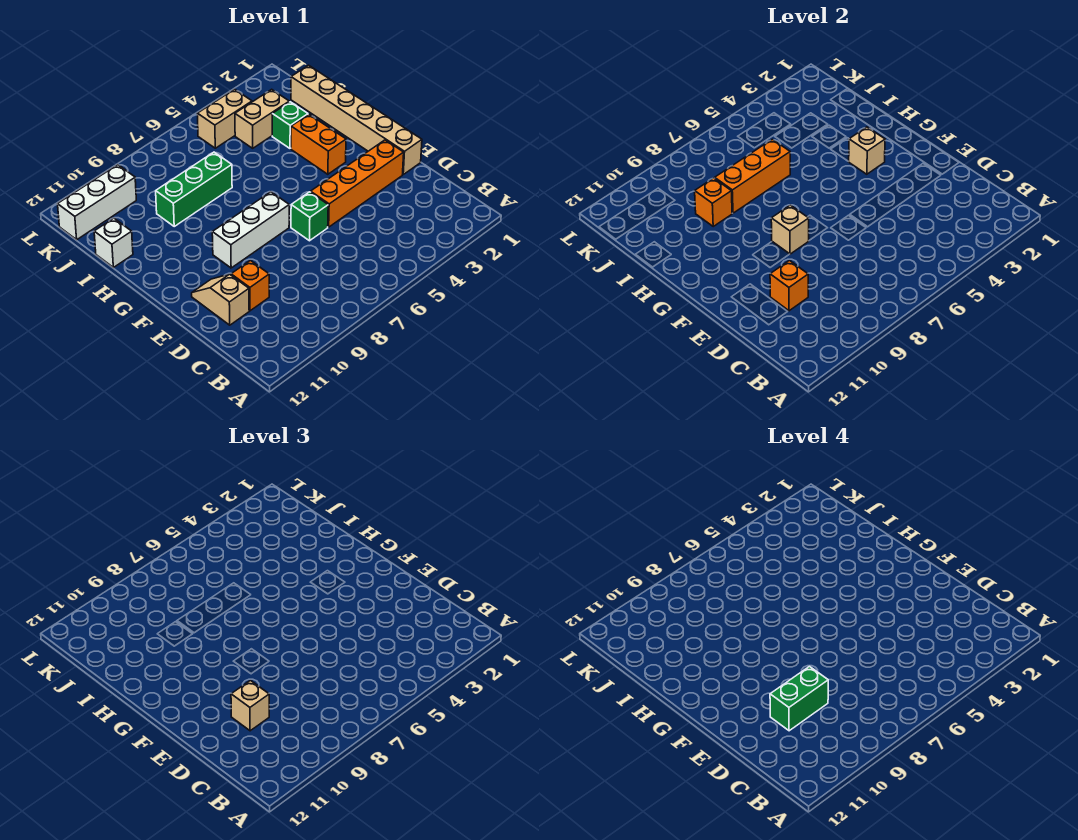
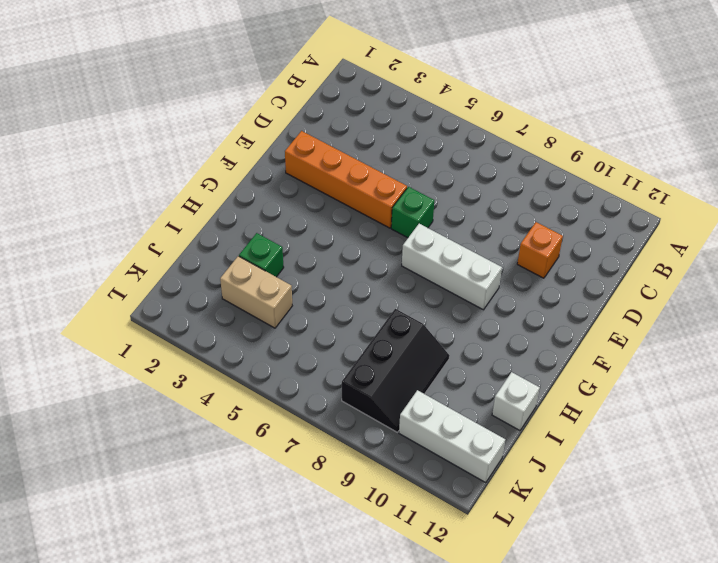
black 2x3 slope [342,309,449,432] -> green 1x3 brick [156,152,232,226]
none -> tan 1x2 slope [192,274,249,325]
none -> tan 1x6 brick [291,65,422,174]
none -> orange 1x2 brick [291,115,346,174]

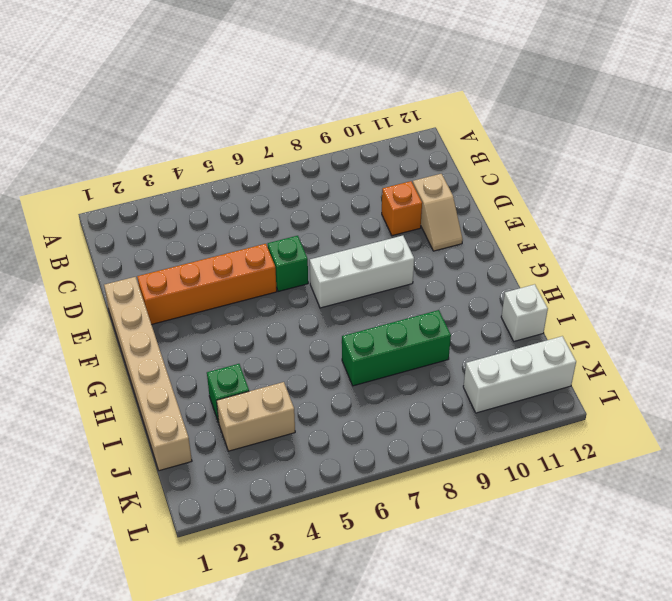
none -> orange 1x2 brick [291,115,346,174]
none -> tan 1x2 brick [197,89,252,148]
none -> orange 1x1 brick [770,261,808,311]

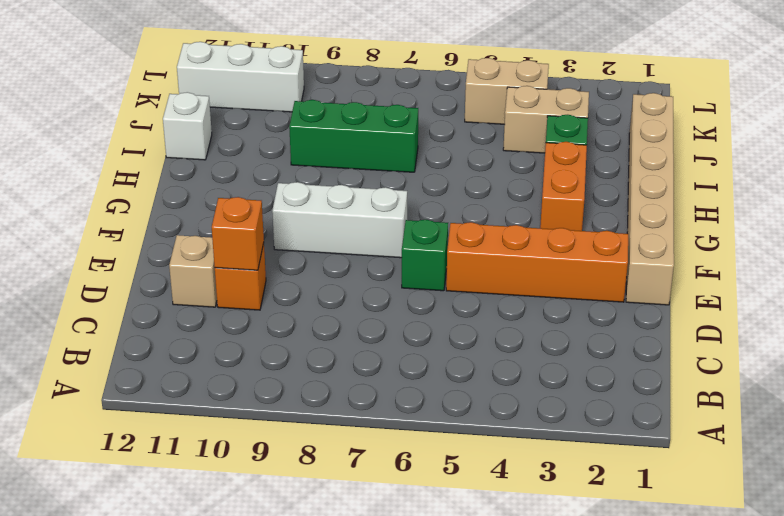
none -> tan 1x1 brick [771,205,809,254]
none -> tan 1x1 brick [848,127,885,174]
none -> orange 1x3 brick [715,139,790,213]

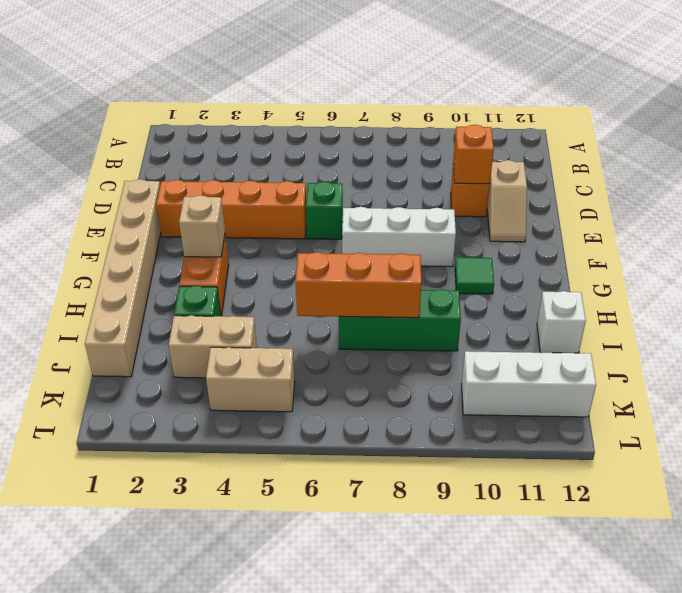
green 1x1 tile [455,257,494,294] -> none
none -> tan 1x1 brick [771,205,809,254]
none -> orange 1x1 brick [695,178,732,226]
none -> tan 1x1 brick [231,681,269,731]

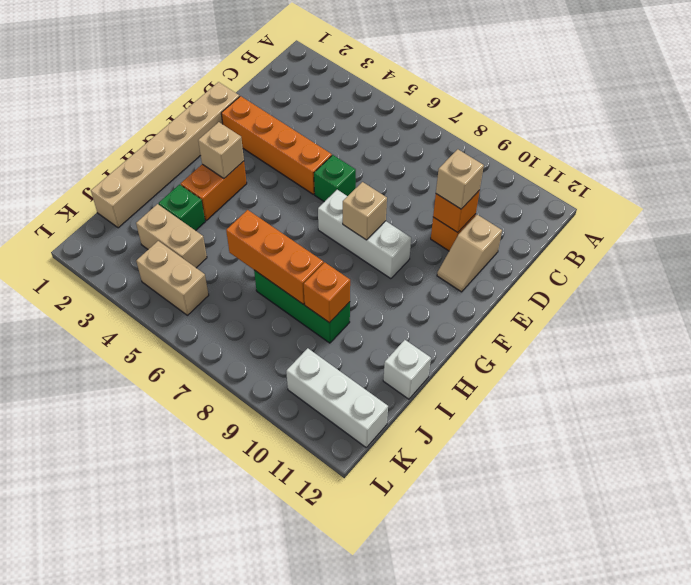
none -> green 1x2 brick [770,667,828,731]

